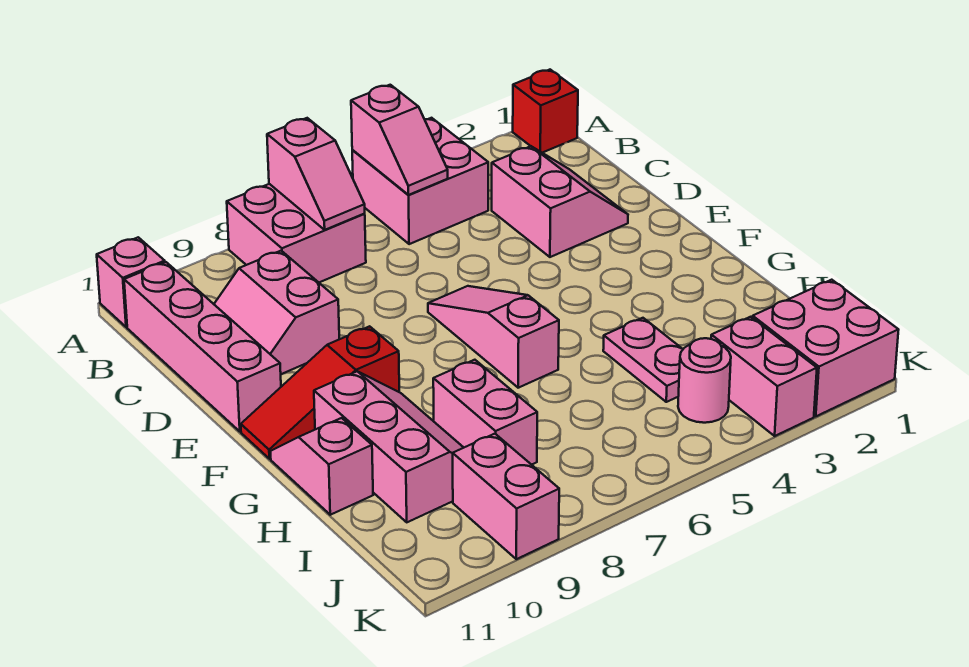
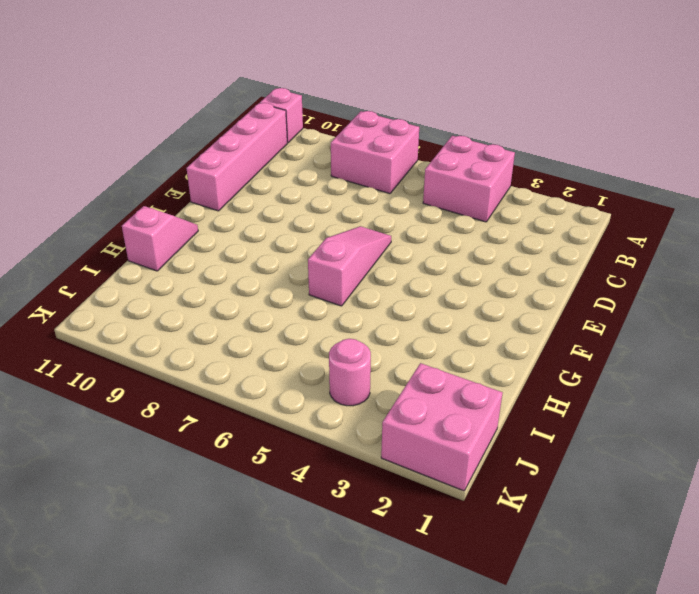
none -> red 1x1 brick [513,70,578,153]
none -> pink 2x2 slope [492,146,628,257]
none -> pink 2x2 slope [214,251,339,374]

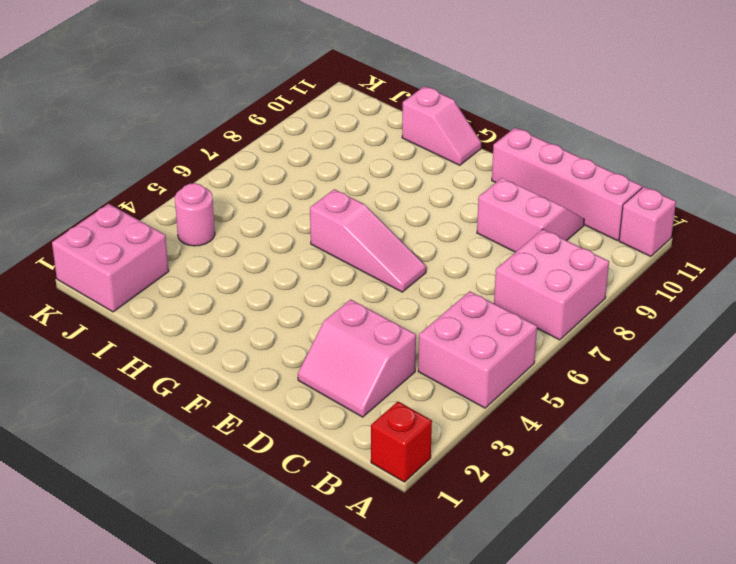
none -> red 1x3 slope [241,326,399,459]
none -> pink 2x3 slope [314,371,464,522]
none -> pink 1x2 plate [603,318,683,402]

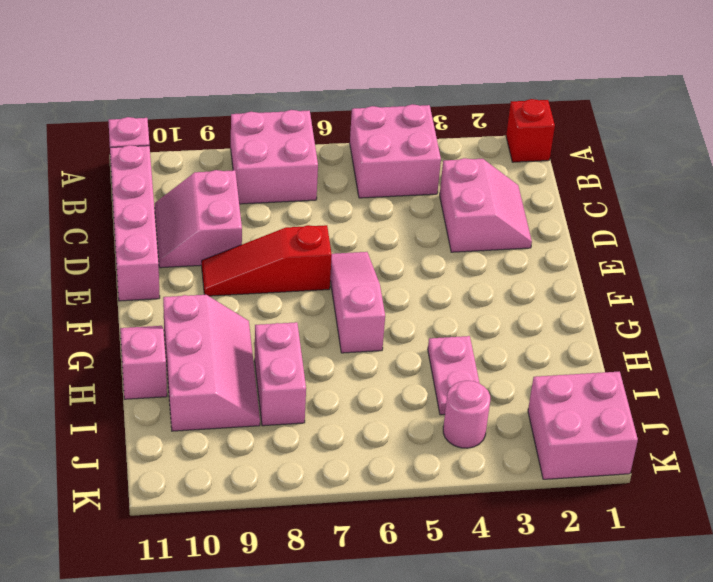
red 1x3 slope [202,225,332,296] -> red 1x3 slope moved to [241,326,399,459]
none -> pink 1x2 brick [711,317,817,436]
none -> pink 1x2 brick [453,434,559,559]
none -> pink 1x2 slope [351,85,448,195]

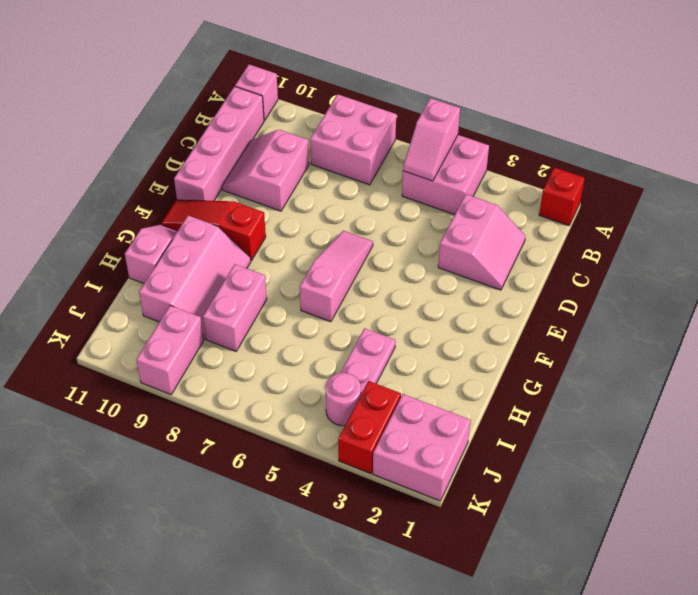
red 1x2 brick [338,381,401,473] -> pink 1x2 brick [711,317,817,436]
none -> pink 1x2 slope [267,118,365,230]

